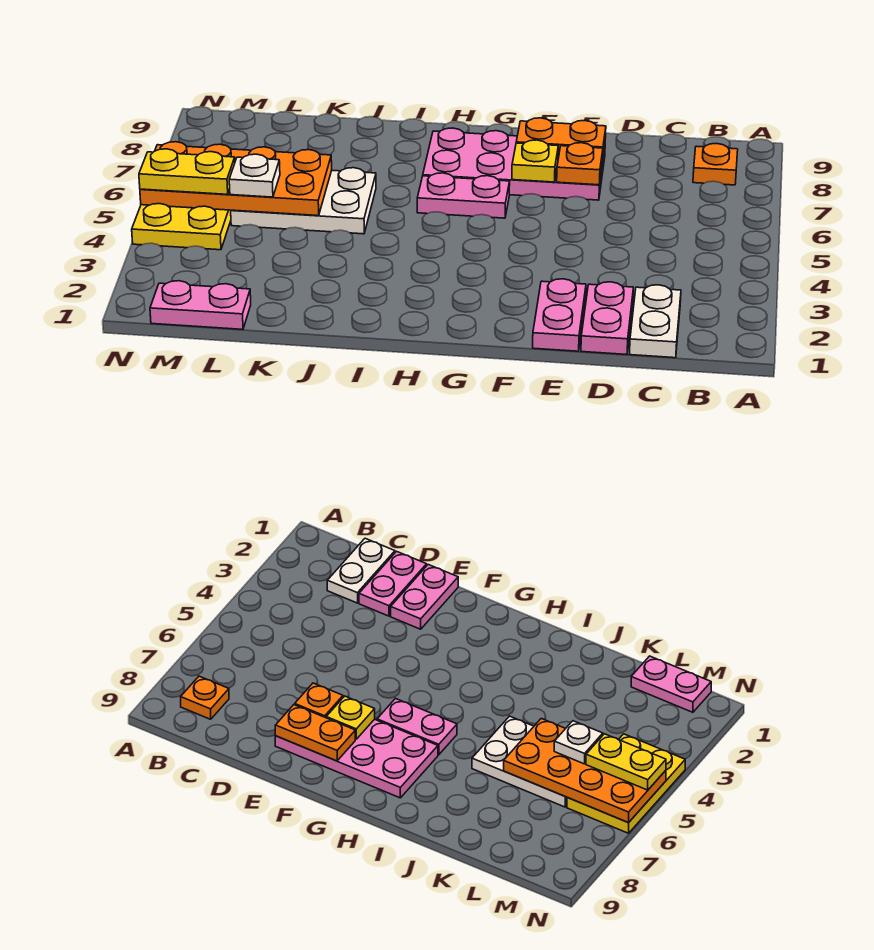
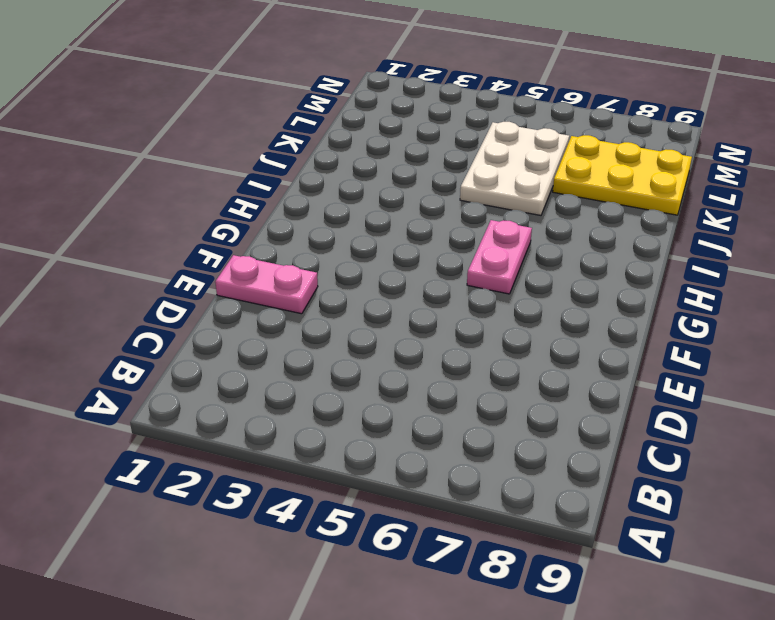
yellow 2x3 plate [553,135,692,215] -> yellow 2x3 plate moved to [132,204,231,250]
none -> orange 1x1 plate [693,144,738,185]
none -> white 1x2 plate [630,285,681,358]
none -> pink 1x2 plate [581,282,633,355]

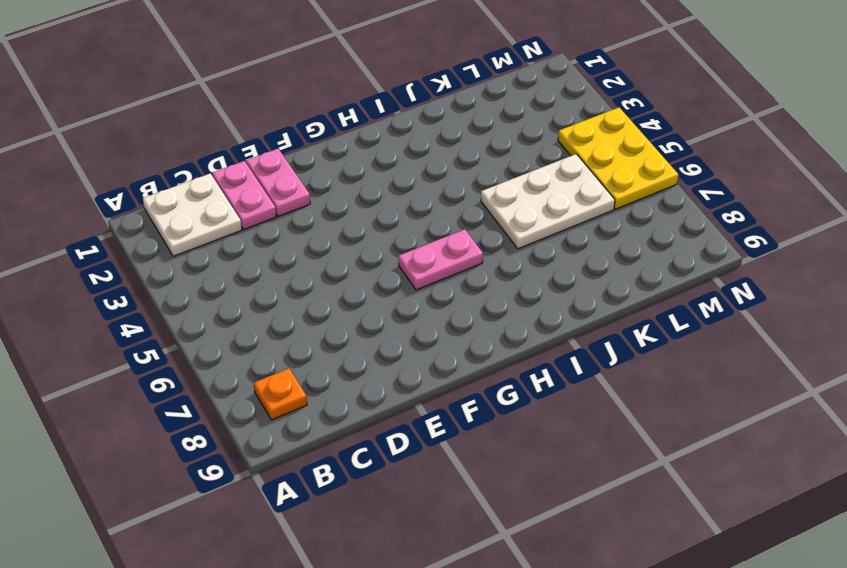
white 2x2 plate [143,173,242,256] -> white 1x2 plate [630,285,681,358]
none -> pink 2x4 plate [423,128,605,200]
none -> pink 1x2 plate [150,281,251,329]
none -> orange 1x1 plate [557,143,603,185]

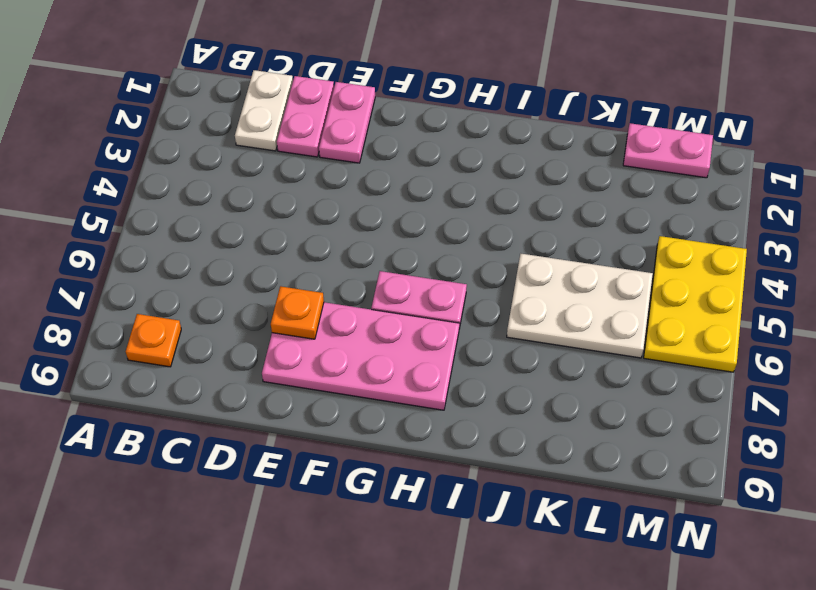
none -> orange 1x2 plate [516,118,606,162]
none -> yellow 1x1 plate [512,140,558,182]
none -> orange 2x4 plate [140,142,332,216]

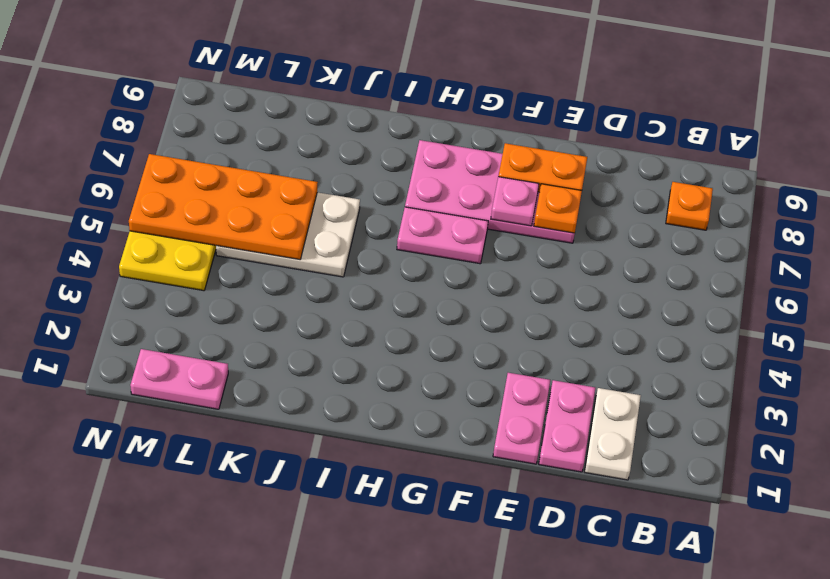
pink 1x1 plate [491,177,539,226] -> yellow 1x1 plate [512,140,558,182]
none -> white 1x1 plate [229,154,280,197]
none -> yellow 1x2 plate [139,149,235,194]

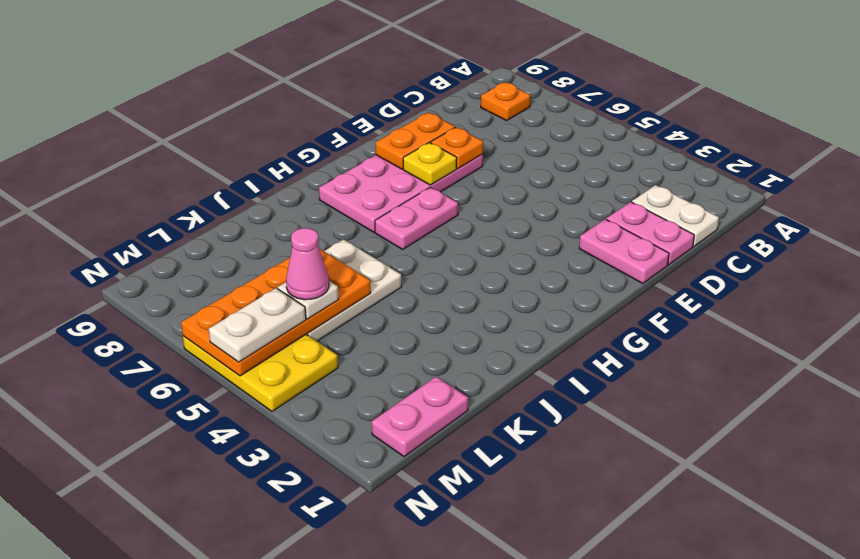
pink 1x1 cone [286,228,329,300] -> none
white 1x2 plate [209,288,306,362] -> yellow 1x2 plate [139,149,235,194]

